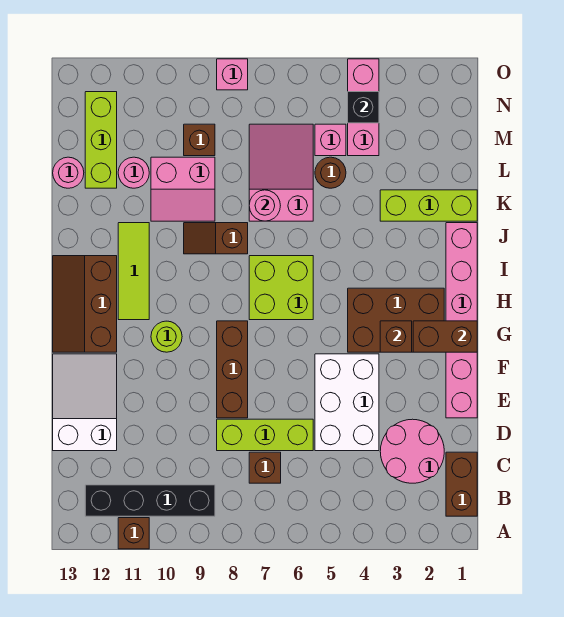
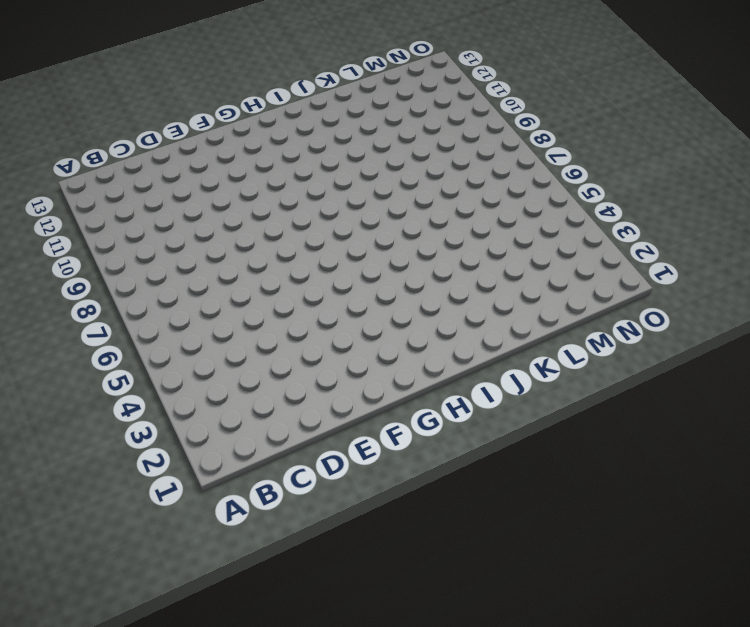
none -> brown 1x1 brick [118,518,149,549]
none -> brown 1x2 brick [446,452,477,516]
none -> black 1x4 brick [85,485,215,516]
none -> pink 2x2 round brick [380,419,444,483]

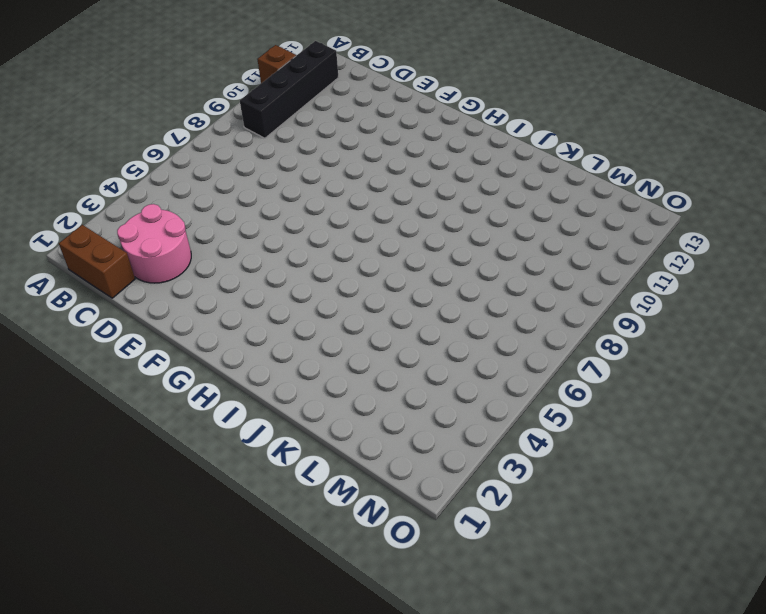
none -> brown 1x1 brick [249,452,281,483]
none -> white 2x3 brick [315,354,379,451]
none -> lime 1x3 brick [217,419,313,451]
none -> white 2x3 slope [53,354,117,451]

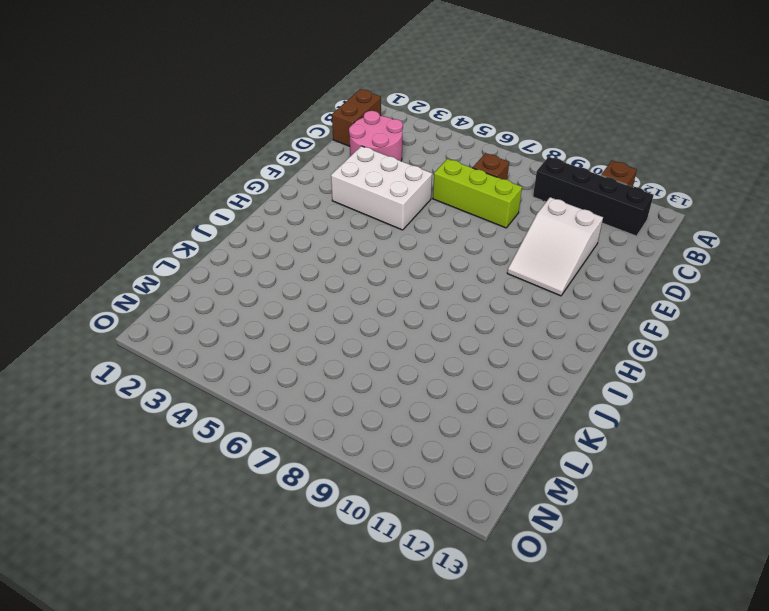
white 2x3 slope [507,197,603,296] -> white 2x3 slope moved to [53,354,117,451]
white 2x3 brick [331,146,432,230] -> white 2x3 brick turned to [315,354,379,451]
none -> pink 1x6 brick [446,223,477,418]
none -> brown 1x3 brick [217,321,248,418]
none -> brown 2x3 brick [348,288,444,352]
none -> lime 1x1 round brick [151,321,182,352]

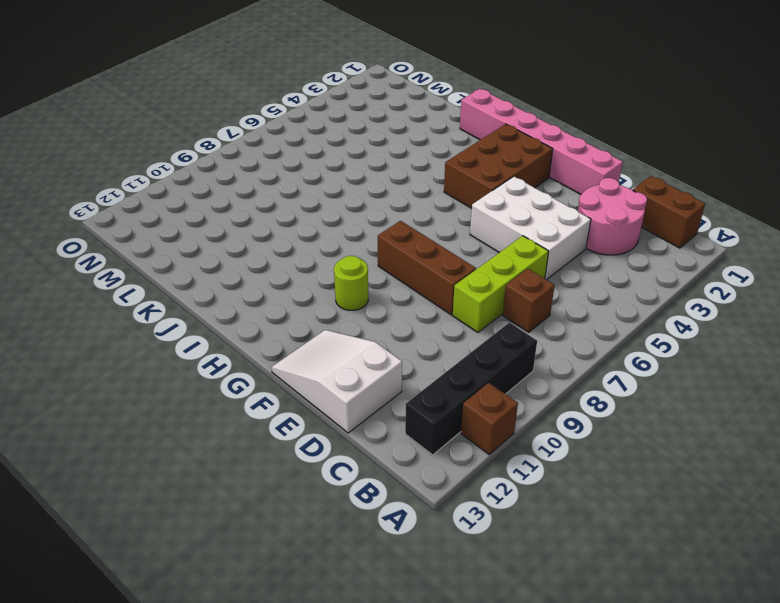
none -> brown 2x3 slope [53,256,117,352]
none -> lime 2x2 brick [249,256,313,320]
none -> lime 1x3 tile [118,223,149,320]
none -> brown 1x2 slope [184,223,248,254]

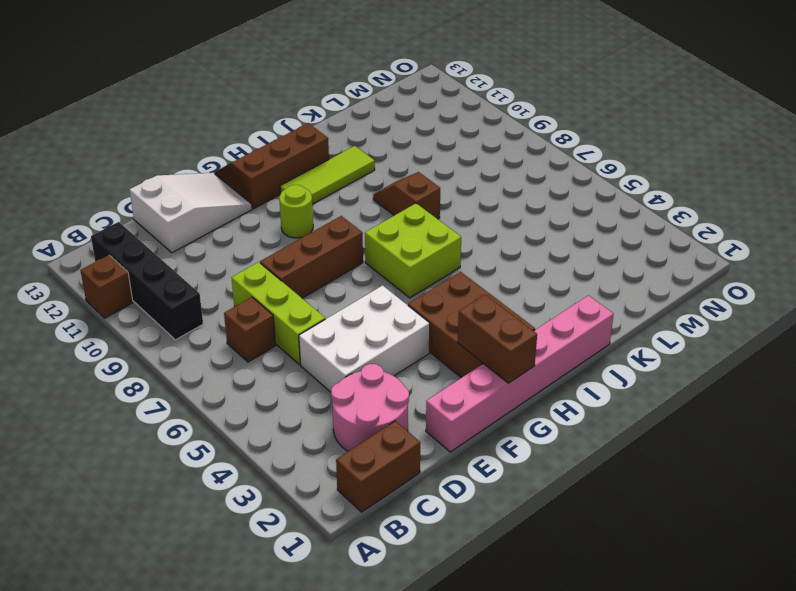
none -> lime 1x3 brick [380,190,477,221]
none -> pink 2x3 slope [249,124,313,221]
none -> pink 2x2 slope [151,157,215,221]
none -> brown 1x1 round brick [315,157,346,188]

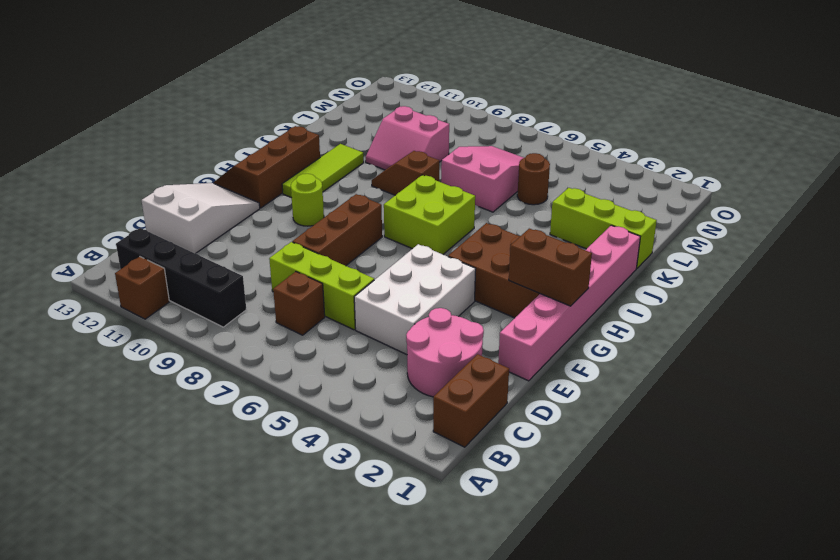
none -> pink 1x1 round brick [118,157,149,188]
none -> lime 1x3 brick [85,92,117,188]
none -> pink 1x1 round brick [53,157,84,188]
none -> pink 1x3 brick [348,59,379,156]

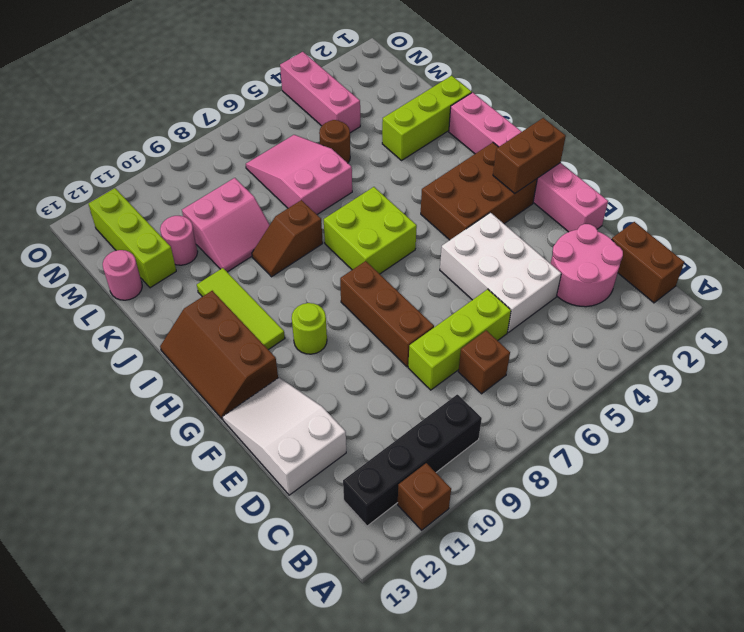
none -> pink 1x1 brick [315,124,346,156]
none -> brown 1x1 brick [184,124,215,156]
none -> pink 1x1 brick [217,59,248,90]
none -> brown 1x1 brick [380,321,412,352]

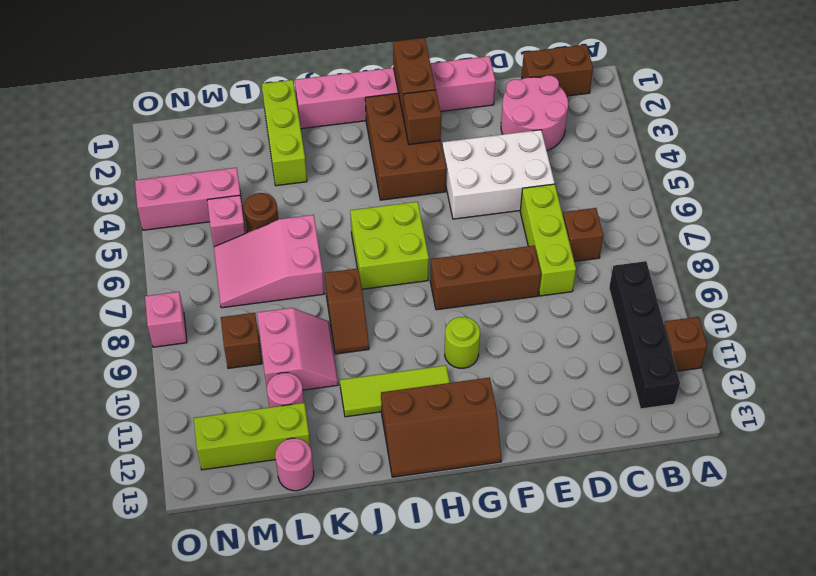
none -> white 2x3 slope [53,354,117,451]
none -> pink 1x1 round brick [249,190,280,221]
none -> black 1x1 brick [348,92,379,123]

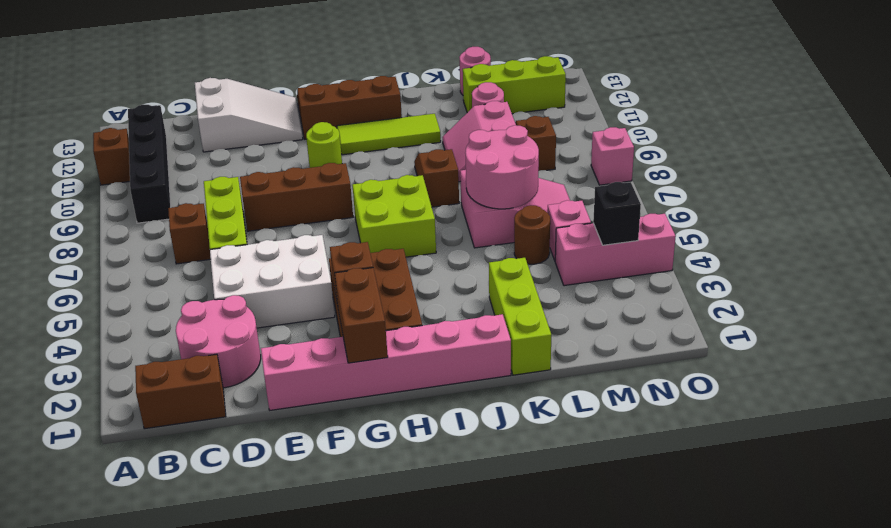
pink 2x2 round brick [465,125,539,209] -> pink 1x1 round brick [249,190,280,221]

